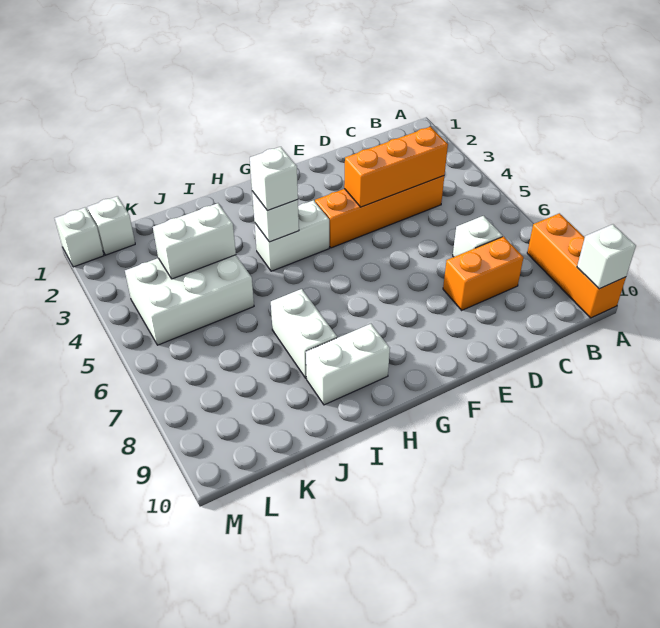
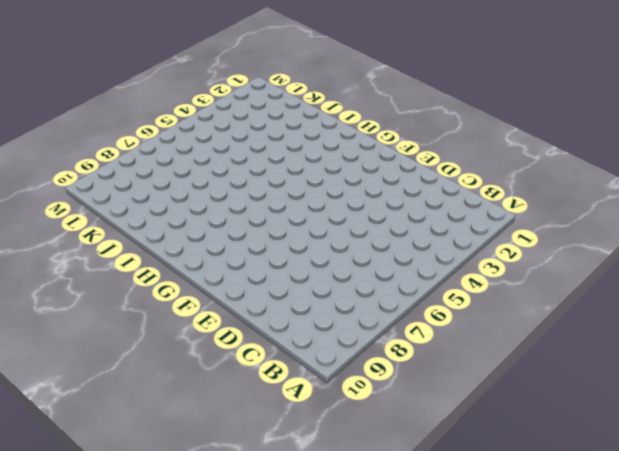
none -> orange 1x3 brick [527,213,626,318]
none -> orange 1x4 brick [315,176,444,248]
none -> white 1x1 brick [453,216,502,257]

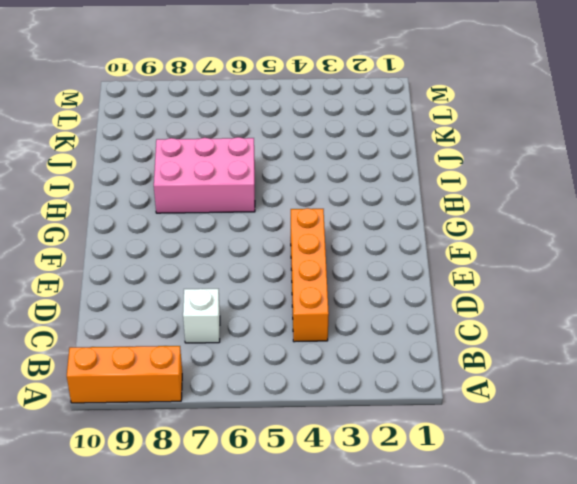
pink 2x3 brick [154,137,255,213] -> white 1x2 brick [271,289,337,378]
none -> orange 1x2 brick [443,237,524,310]
none -> white 1x2 brick [255,200,329,271]
none -> white 1x2 brick [306,324,390,405]

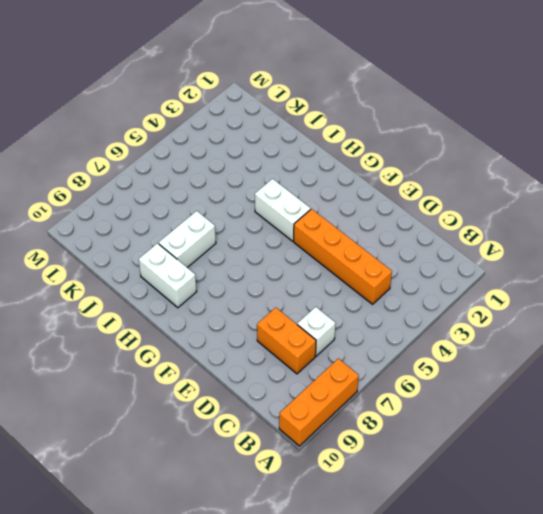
none -> white 2x3 brick [125,255,254,345]
none -> white 1x1 brick [87,196,135,255]
none -> white 1x1 brick [55,207,104,267]

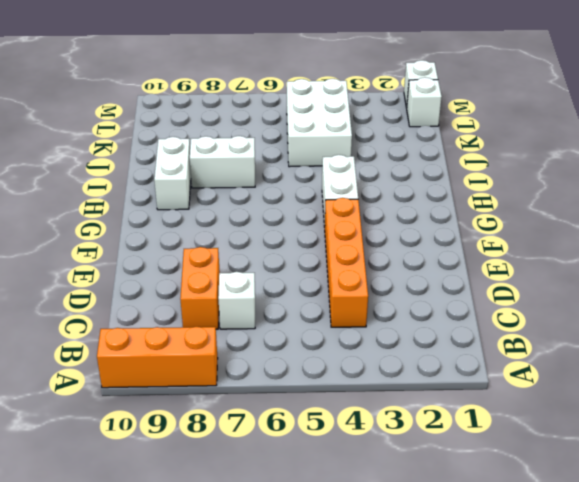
none -> white 1x1 brick [577,224,636,289]
none -> orange 1x3 brick [344,127,448,207]
none -> white 1x1 brick [252,191,299,242]

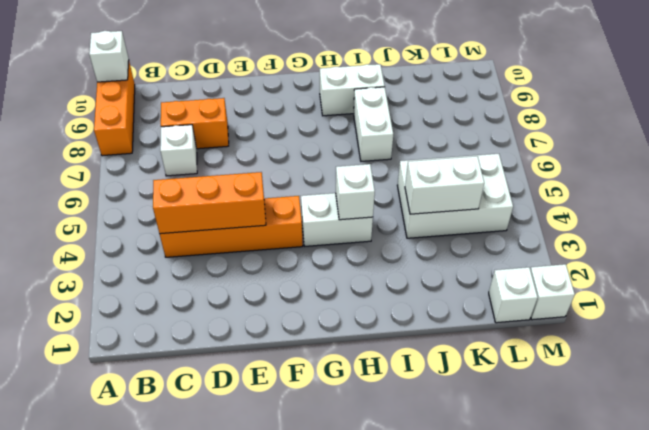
none -> white 1x1 brick [250,147,298,211]

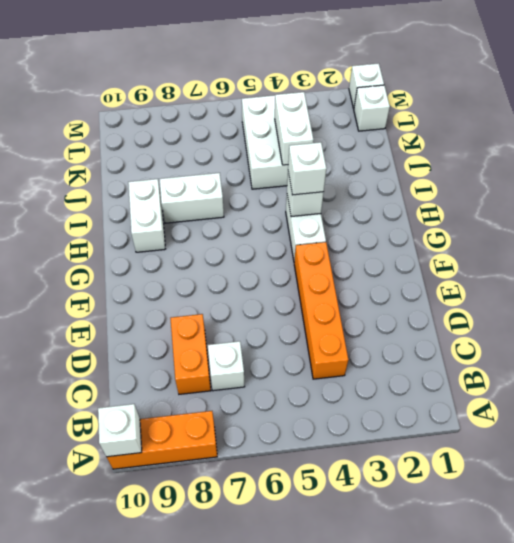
none -> orange 1x3 brick [344,127,448,207]

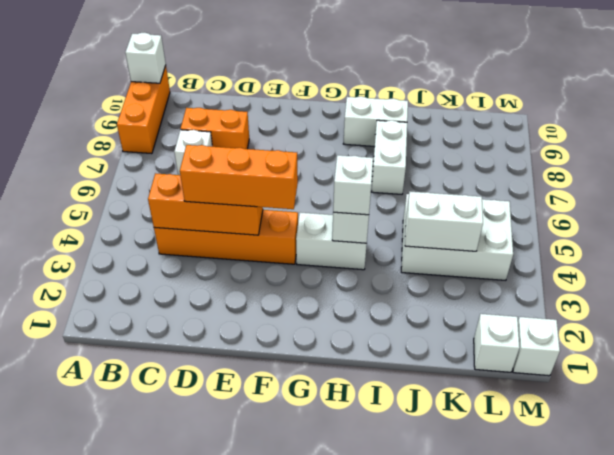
orange 1x3 brick [180,145,298,209] -> none

